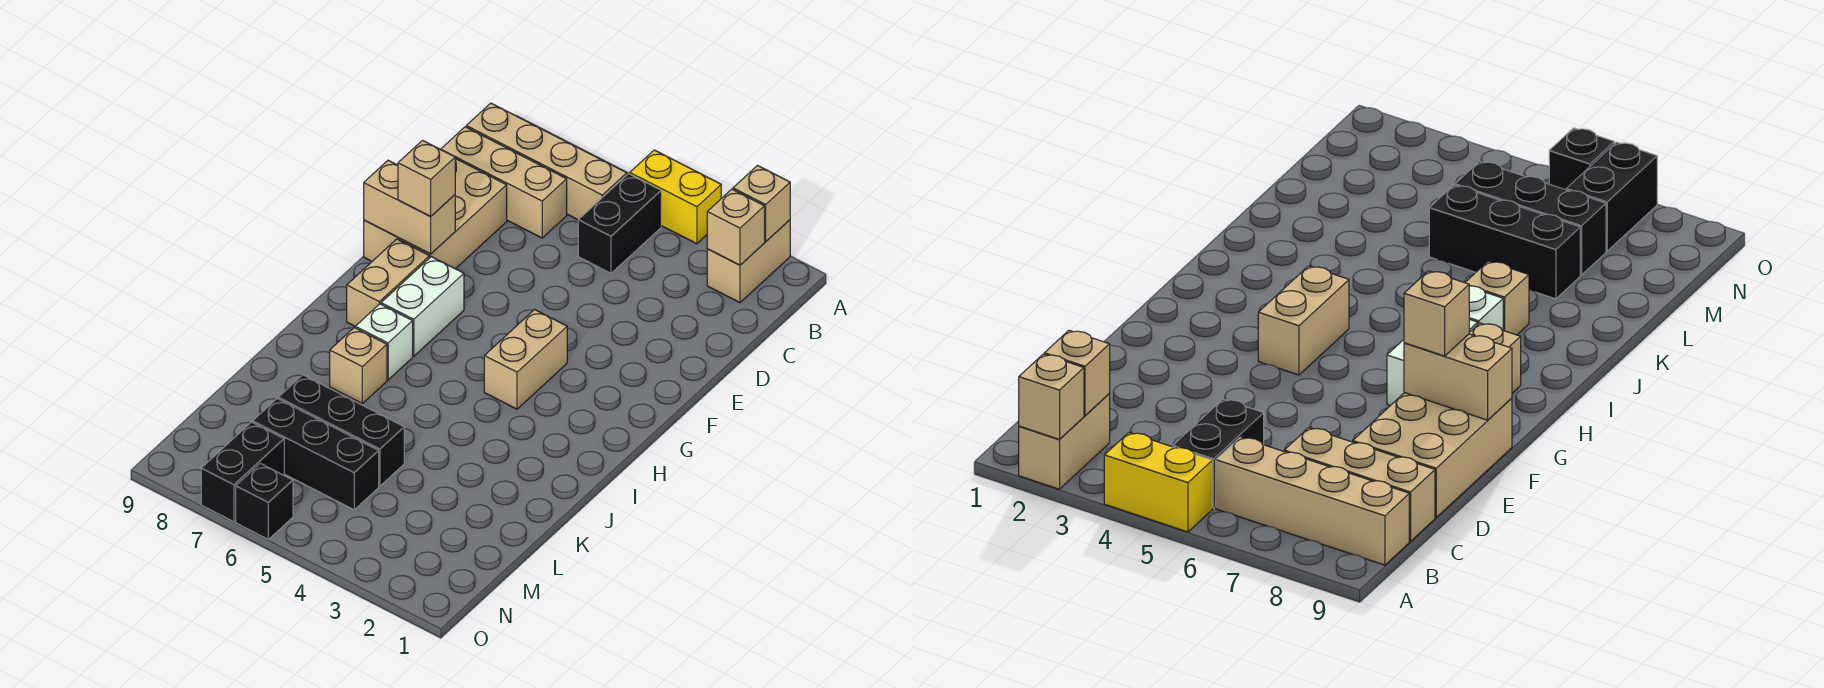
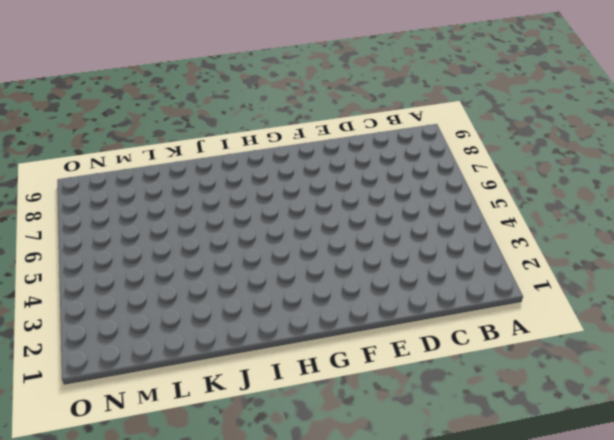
none -> tan 1x2 brick [707,220,790,303]
none -> yellow 1x2 brick [630,150,721,244]
none -> black 1x2 brick [578,174,661,273]

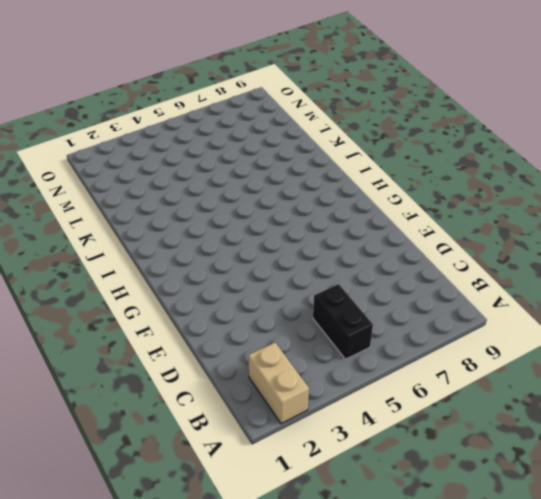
none -> yellow 1x2 brick [630,150,721,244]
none -> tan 1x4 brick [466,103,627,220]
none -> tan 1x3 brick [441,127,567,238]

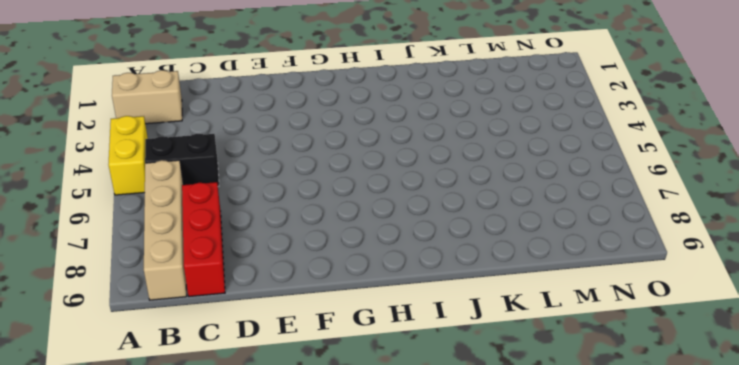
red 1x3 brick [182,182,225,297] -> tan 1x3 brick [441,127,567,238]
none -> tan 2x3 brick [364,159,507,269]
none -> tan 1x2 brick [484,310,567,409]
none -> white 1x2 brick [381,257,464,356]

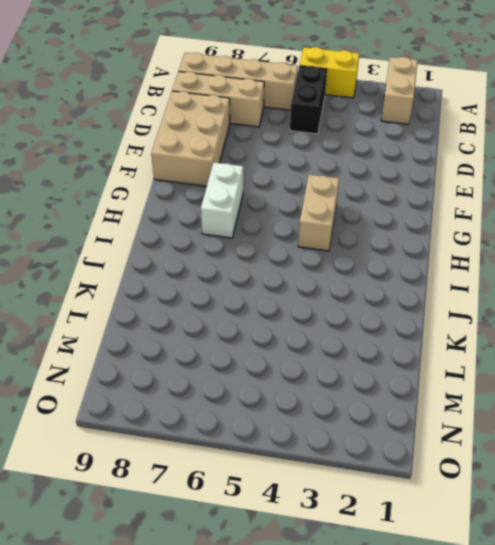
none -> tan 1x2 brick [347,239,430,326]
none -> white 1x1 brick [355,304,413,380]
none -> tan 1x1 brick [330,328,387,403]

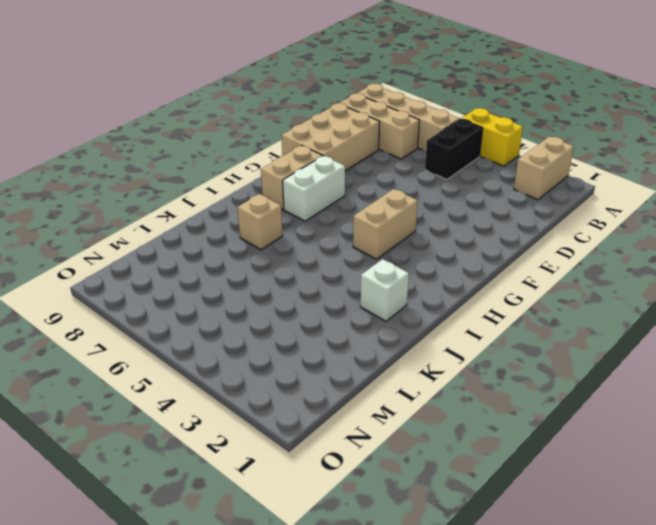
white 1x1 brick [360,259,409,321] -> white 1x1 brick moved to [355,304,413,380]
none -> black 1x3 brick [278,375,404,486]
none -> black 1x3 brick [253,399,379,510]
none -> black 1x2 brick [201,422,284,522]

